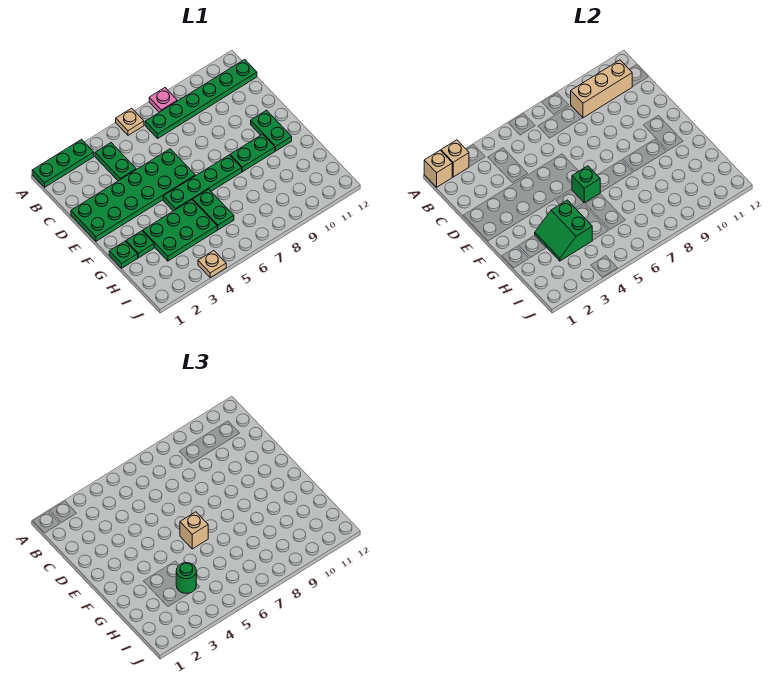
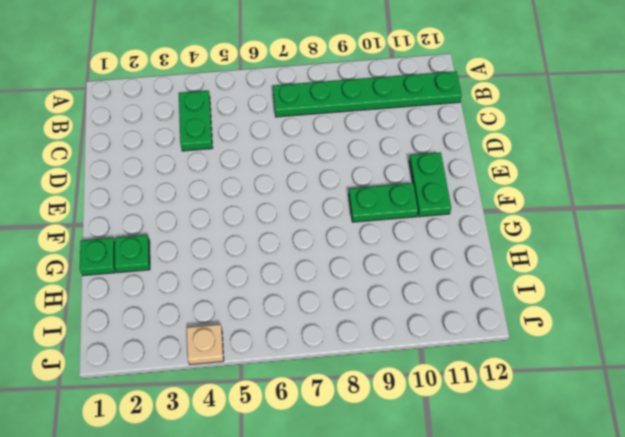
none -> green 1x3 plate [32,139,94,187]
none -> tan 1x1 plate [116,108,144,135]
none -> pink 1x1 plate [149,88,177,112]

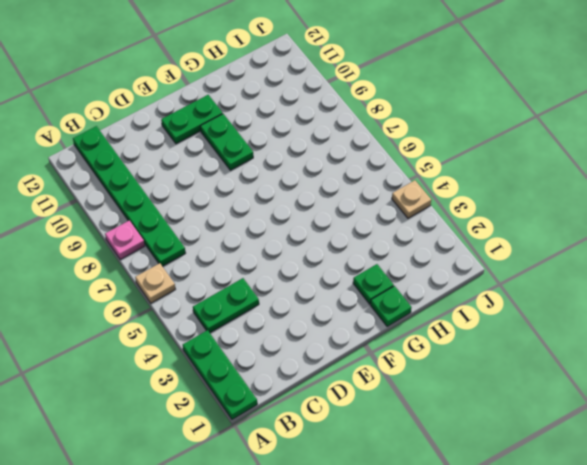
none -> green 2x6 plate [71,149,195,241]
none -> green 1x4 plate [163,155,242,211]
none -> green 2x3 plate [143,200,217,261]

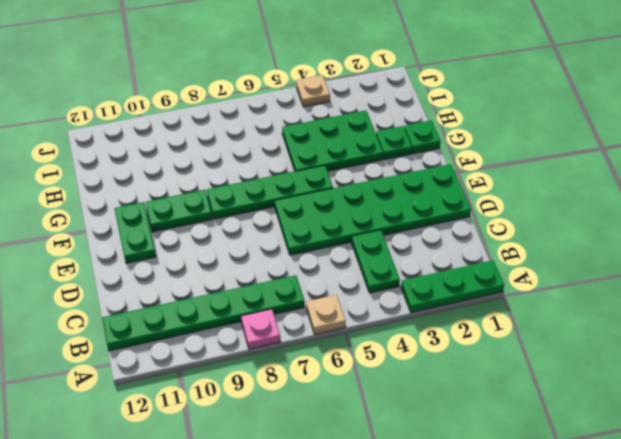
none -> green 1x2 plate [193,189,234,230]
none -> tan 1x1 brick [424,150,452,187]
none -> tan 1x1 brick [441,140,469,177]

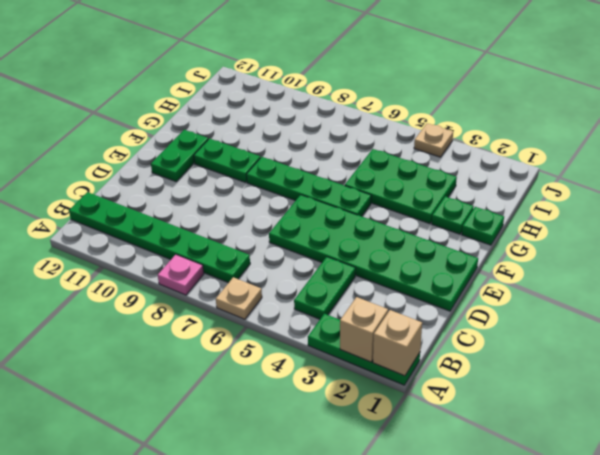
none -> green 1x2 plate [193,189,234,230]
none -> tan 1x3 brick [571,60,632,118]
none -> green 1x1 brick [572,166,600,203]

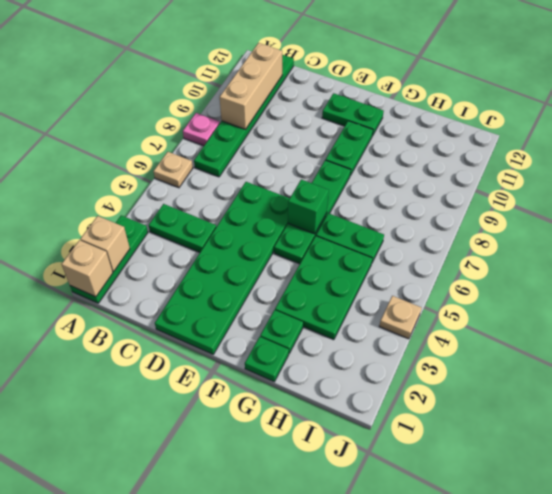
none -> green 2x2 slope [535,200,592,261]
none -> tan 1x1 brick [180,512,208,549]
none -> green 1x1 round brick [176,563,196,593]

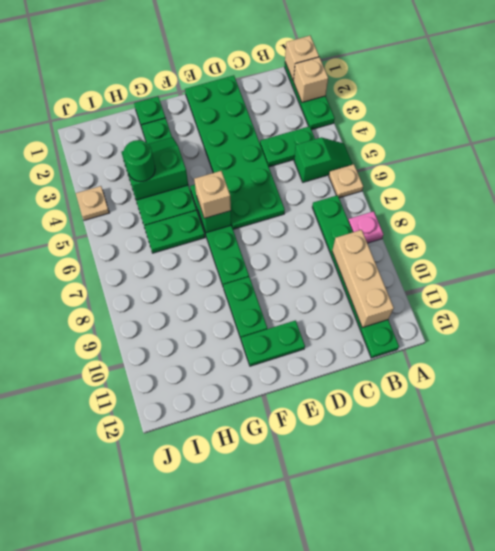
green 1x2 slope [294,137,353,182] -> none

